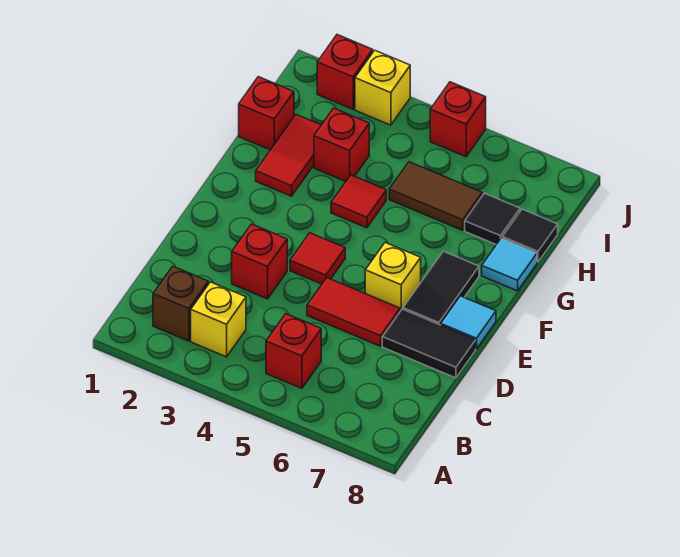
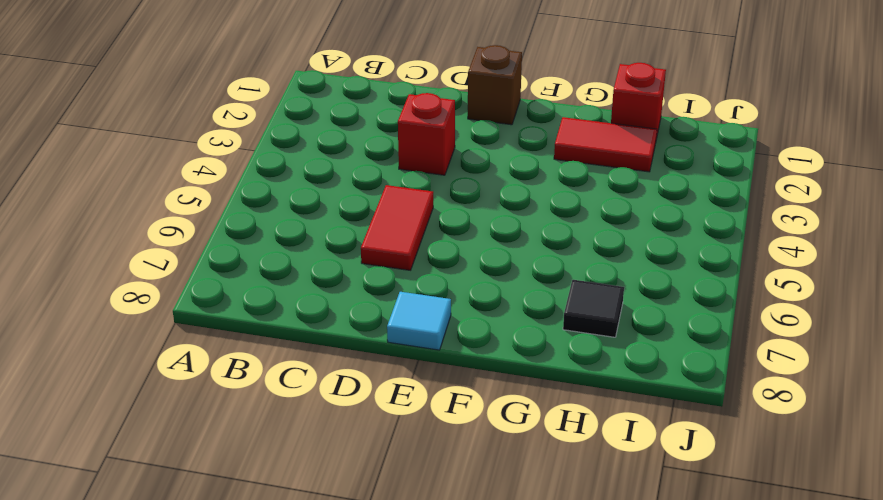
brown 1x1 brick [468,45,522,125] -> brown 1x1 brick moved to [153,266,208,341]
none -> yellow 1x1 brick [191,282,246,357]
none -> red 1x1 brick [266,314,321,388]
none -> black 1x2 tile [382,309,476,378]

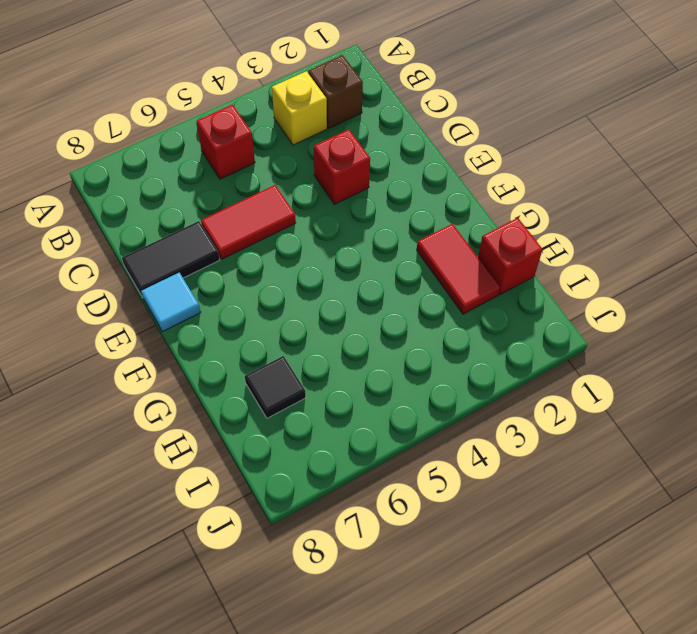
none -> red 1x1 tile [290,233,345,284]
none -> yellow 1x1 brick [365,243,421,311]
none -> black 1x2 tile [403,251,479,325]

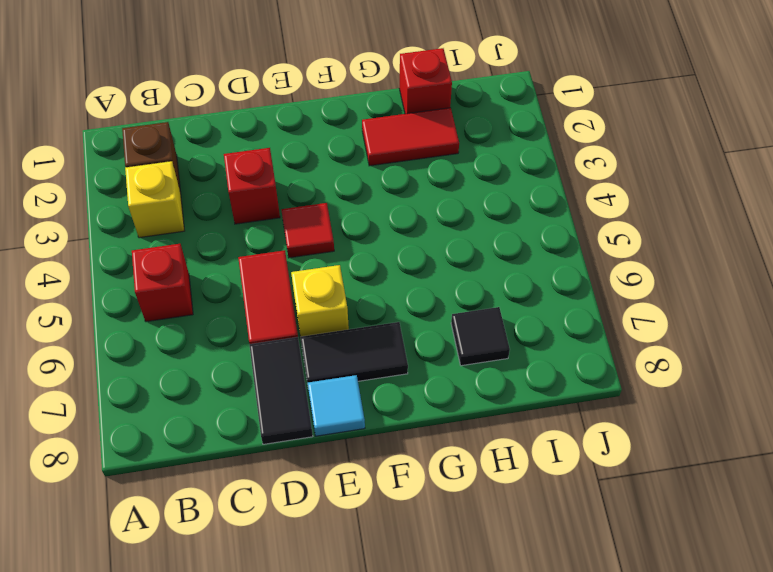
none -> red 1x1 tile [331,175,386,228]
none -> cyan 1x1 tile [482,238,537,291]
none -> red 1x1 brick [314,108,369,181]

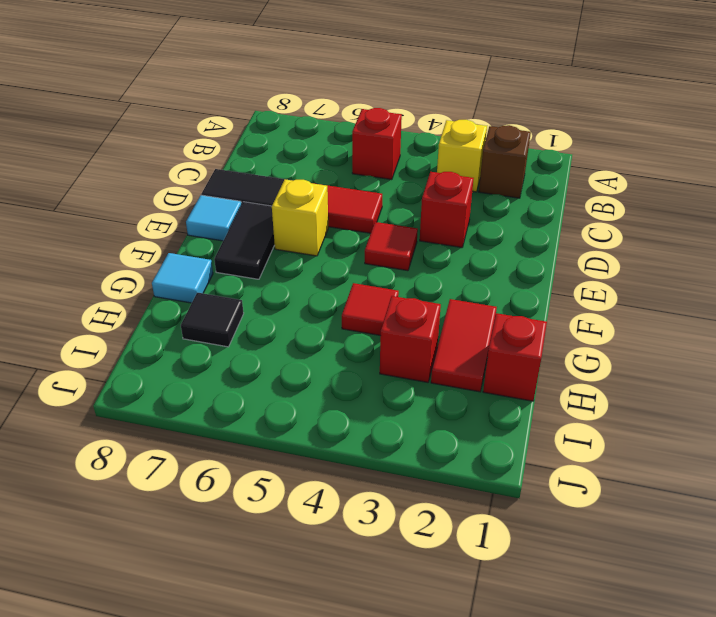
none -> brown 1x2 tile [389,162,482,230]
none -> black 1x1 tile [502,209,558,262]
none -> red 1x1 brick [317,35,373,109]

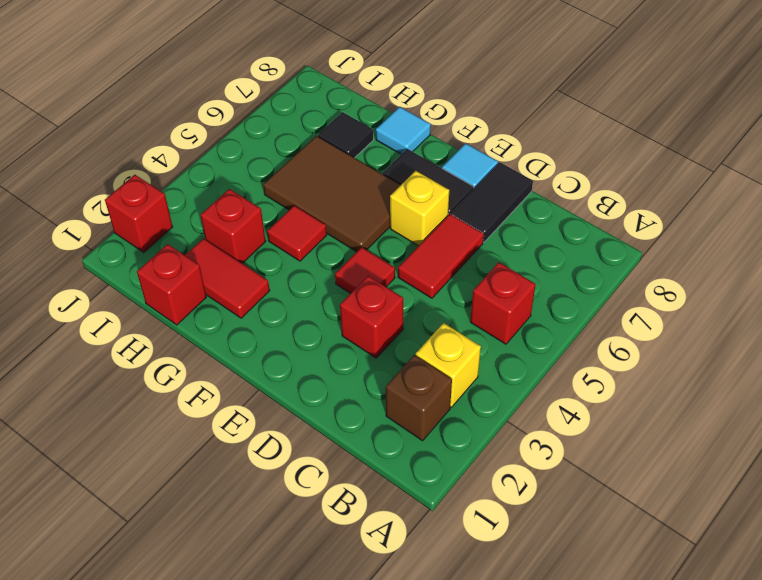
brown 2x3 tile [263,136,400,252] -> brown 1x2 tile [389,162,482,230]
none -> black 1x1 tile [502,209,558,262]
none -> yellow 1x1 brick [355,50,410,125]
none -> red 1x1 brick [430,82,486,157]

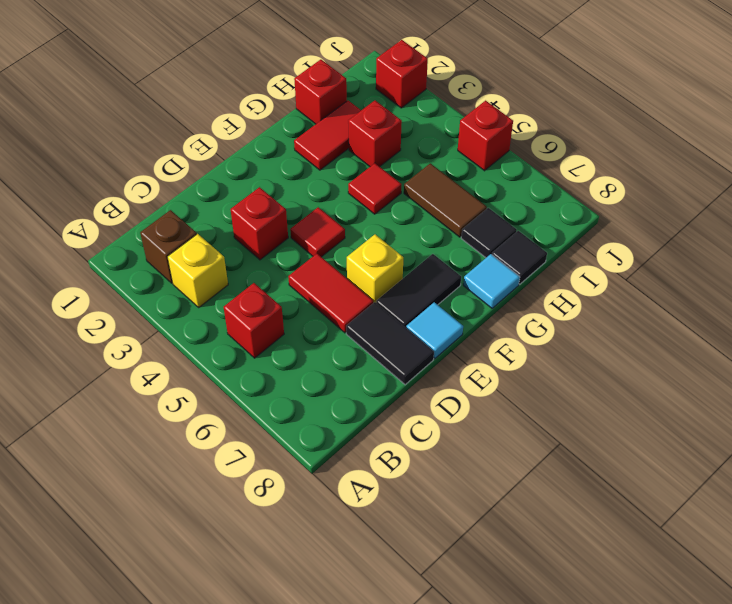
none -> yellow 1x1 brick [355,50,410,125]

